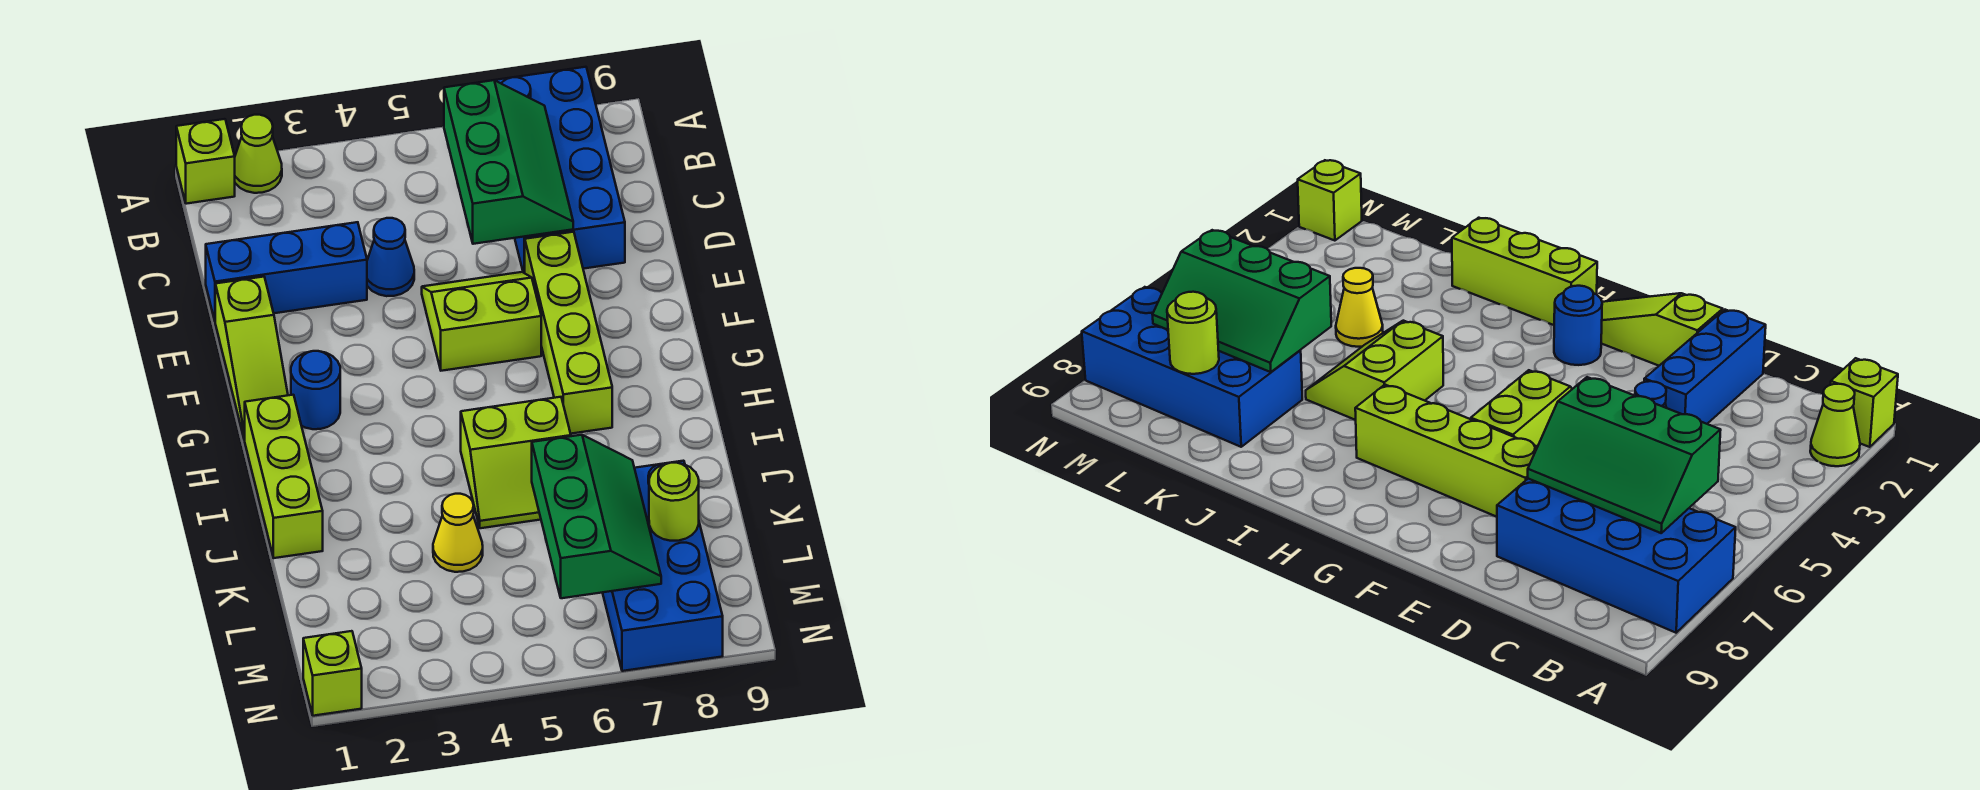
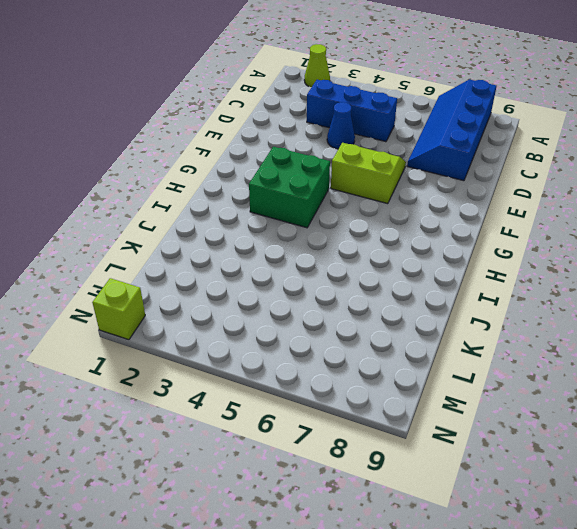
blue 2x4 slope [407,79,496,181] -> blue 2x4 brick [491,67,625,273]
blue 1x3 brick [307,80,397,142] -> blue 1x3 brick moved to [206,222,367,320]
green 2x2 brick [249,147,330,228] -> none
none -> lime 1x1 brick [176,119,235,204]
none -> lime 1x3 slope [215,277,288,440]
none -> lime 1x4 brick [525,232,612,434]

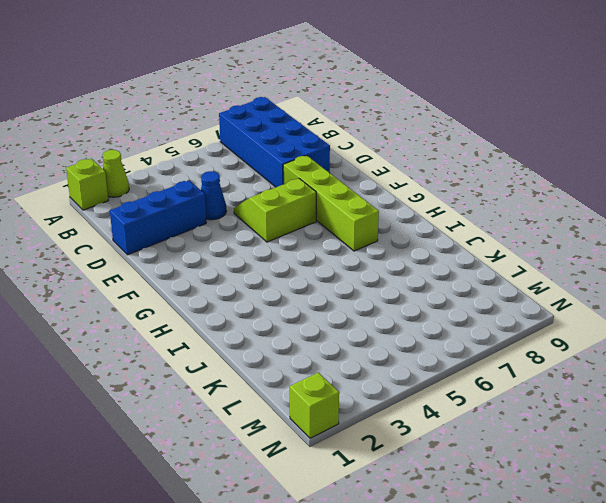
none -> lime 1x3 slope [215,277,288,440]
none -> blue 1x1 round brick [291,351,340,429]
none -> lime 1x3 brick [245,395,323,558]

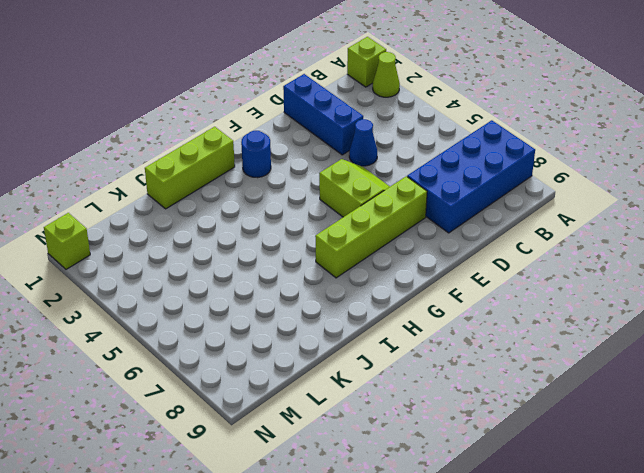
none -> lime 1x3 slope [215,277,288,440]
none -> lime 2x2 slope [461,397,571,528]
none -> yellow 1x1 cone [433,494,483,572]

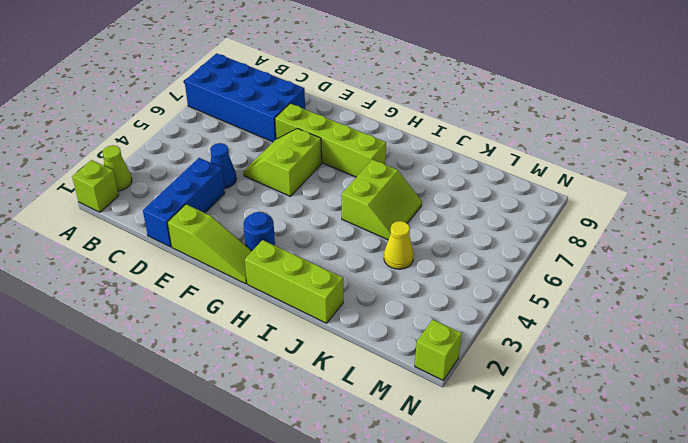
none -> blue 2x4 brick [602,461,723,671]
none -> green 2x3 slope [444,80,573,244]
none -> green 2x3 slope [532,435,661,598]

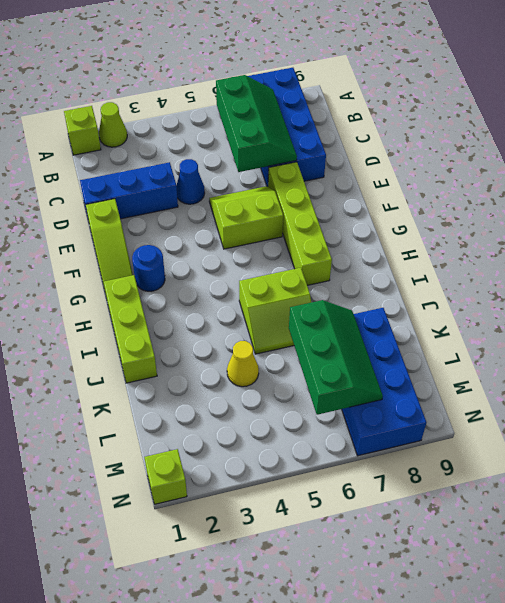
none -> lime 1x1 round brick [649,463,699,541]

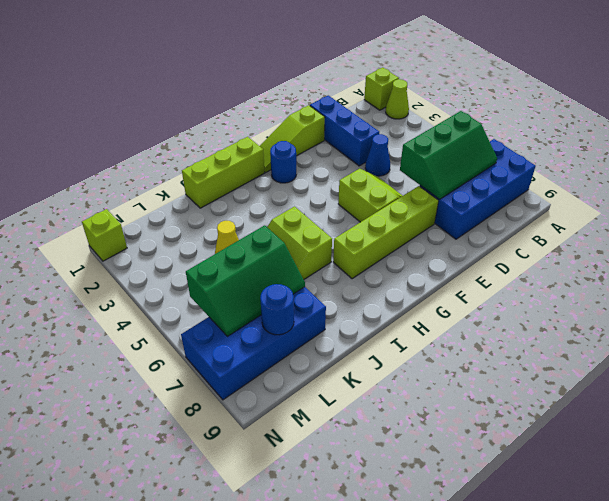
blue 1x1 round brick [260,284,294,335] -> lime 1x1 round brick [649,463,699,541]

